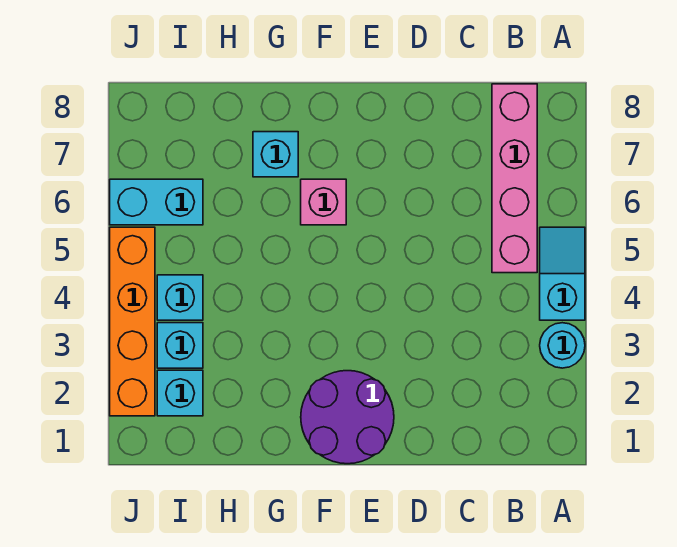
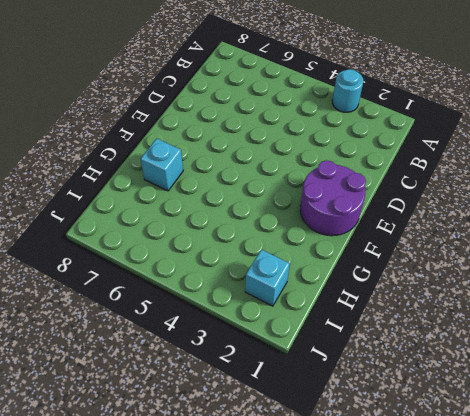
none -> cyan 1x2 slope [540,227,585,320]
none -> pink 1x4 brick [492,84,537,273]

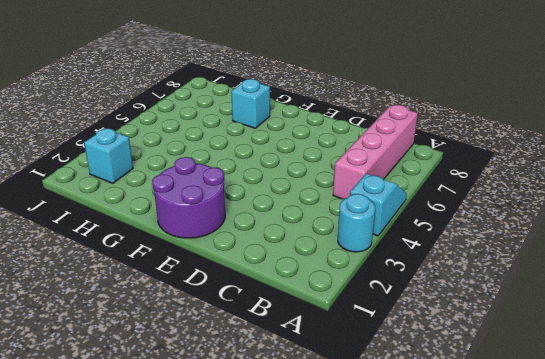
none -> pink 1x1 brick [301,179,346,225]
none -> cyan 1x1 brick [157,323,203,368]

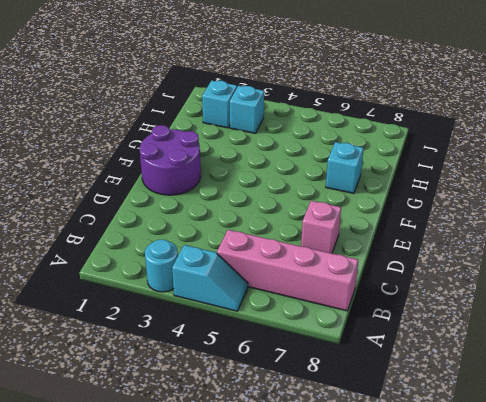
pink 1x1 brick [301,201,341,253] -> pink 1x1 brick moved to [301,179,346,225]
none -> cyan 1x1 brick [157,275,203,320]
none -> cyan 1x2 brick [110,179,203,225]

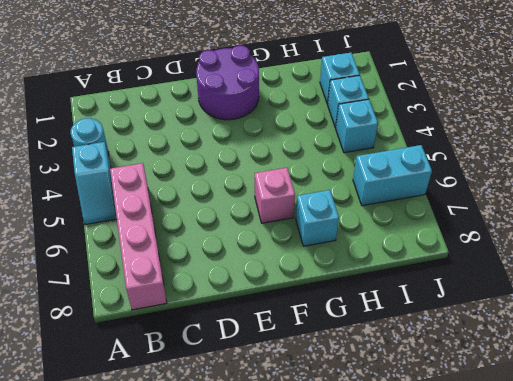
none -> orange 1x4 brick [110,227,155,416]

